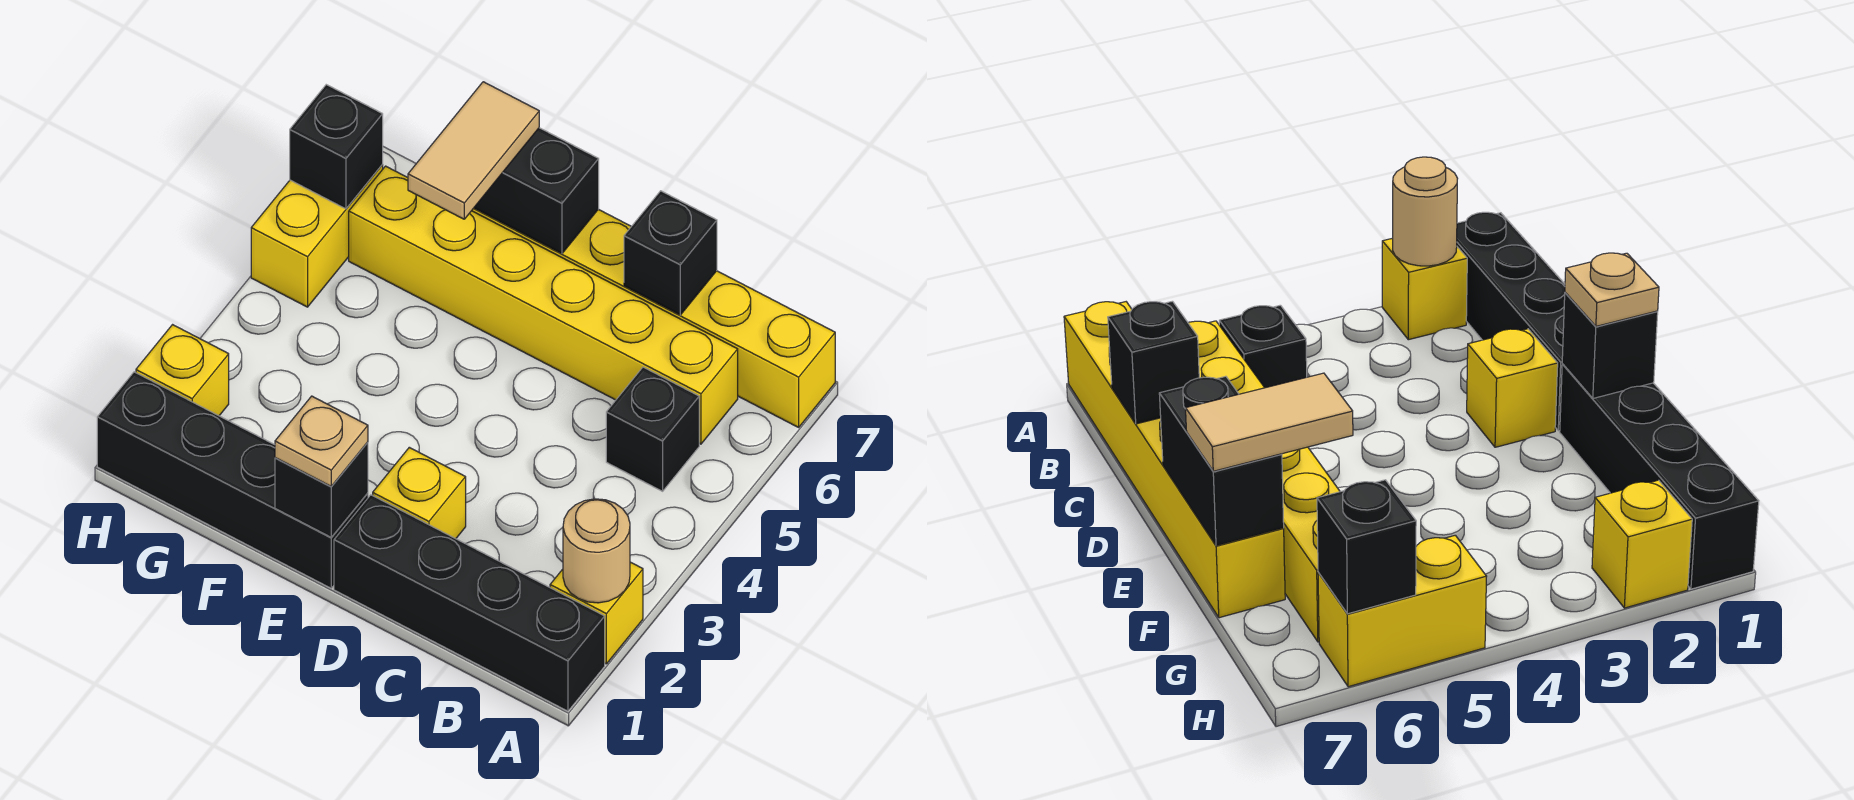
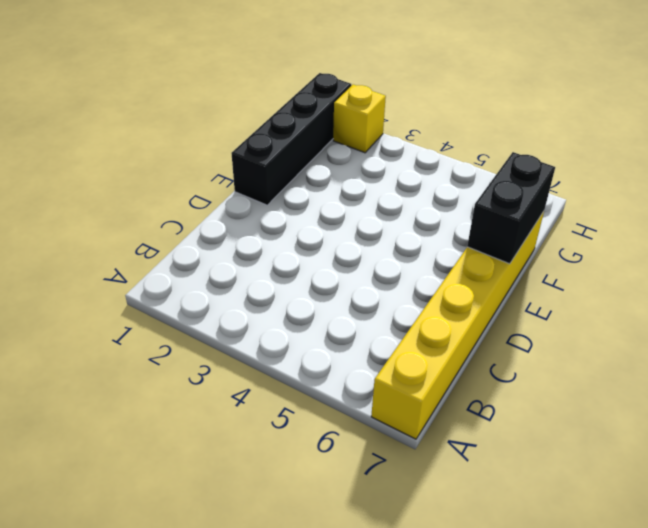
none -> black 1x4 brick [334,495,605,711]
none -> yellow 1x1 brick [550,562,643,664]
none -> black 1x1 brick [606,367,699,491]

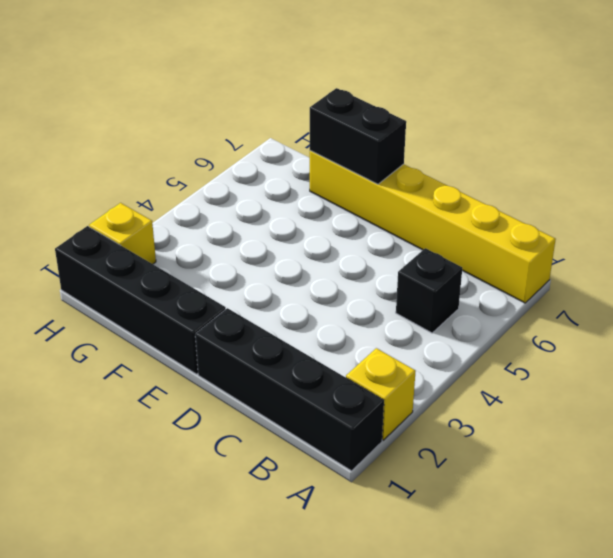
none -> yellow 1x6 brick [349,166,738,444]
none -> yellow 1x1 brick [373,447,466,539]
none -> yellow 1x2 brick [251,165,383,307]

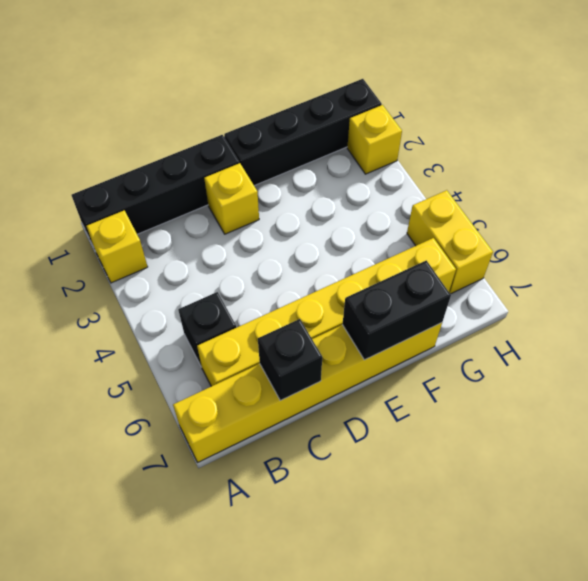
none -> tan 1x1 round brick [563,499,630,603]
none -> black 1x1 brick [275,442,368,537]
none -> black 1x1 brick [290,85,383,209]

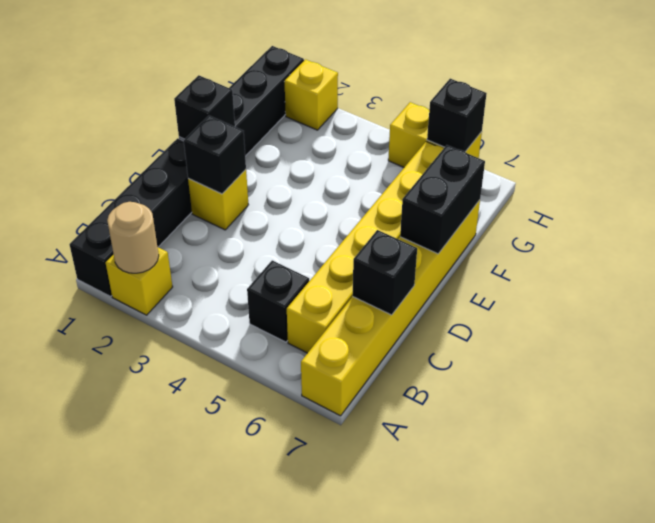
black 1x1 brick [184,116,246,194] -> none
none -> tan 1x1 plate [275,396,368,486]
none -> tan 1x2 tile [408,82,539,219]

